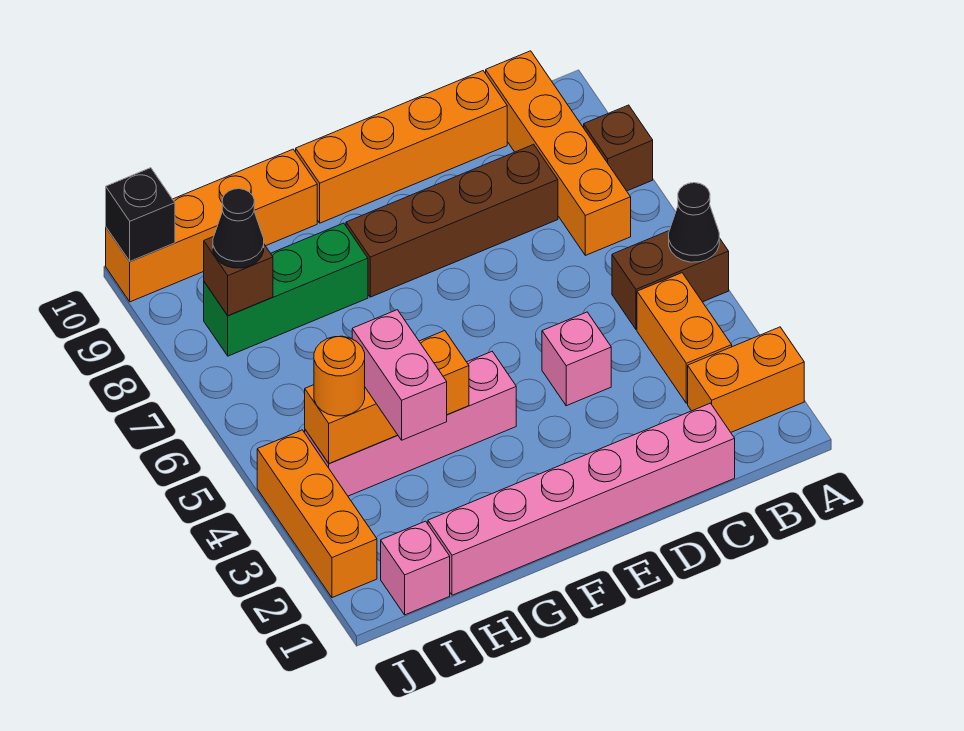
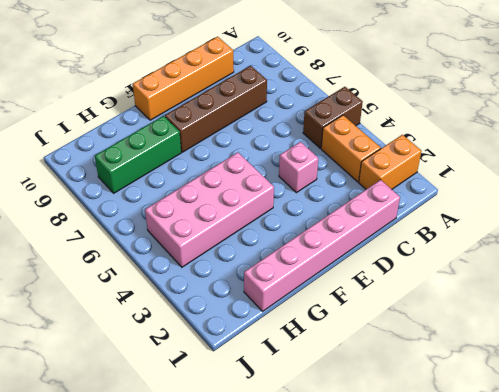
pink 2x4 brick [145,153,274,267] -> pink 1x4 brick [305,352,516,496]
none -> brown 1x1 brick [584,105,653,191]
none -> orange 1x4 brick [486,51,631,255]
none -> orange 1x4 brick [106,149,317,302]

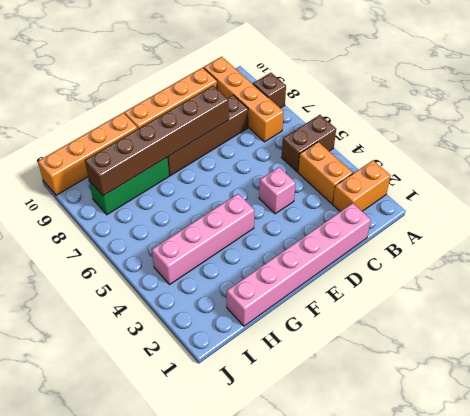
brown 1x6 brick [85,86,229,196] -> brown 1x1 brick [204,237,273,316]
none -> pink 1x1 brick [381,521,450,615]
none -> orange 1x3 brick [257,430,377,598]
none -> black 1x1 cone [669,183,719,262]

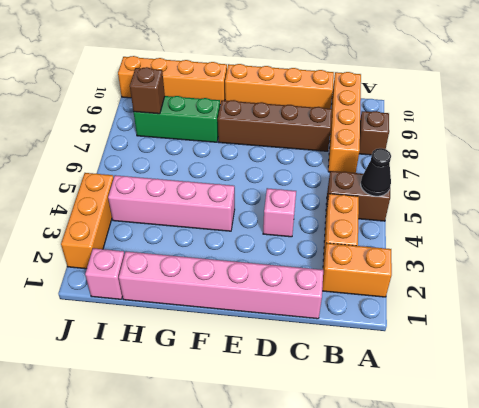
none -> orange 1x3 brick [305,331,469,463]
none -> black 1x1 brick [106,168,175,261]
none -> pink 1x2 brick [352,310,447,440]

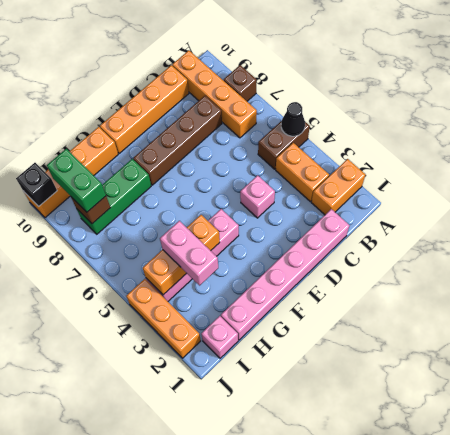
green 1x2 brick [47,149,106,212] -> black 1x1 cone [213,189,264,268]
none -> orange 1x1 round brick [314,336,365,416]

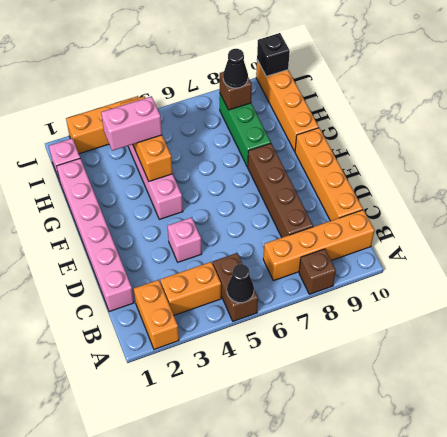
none -> orange 1x1 round brick [314,336,365,416]

